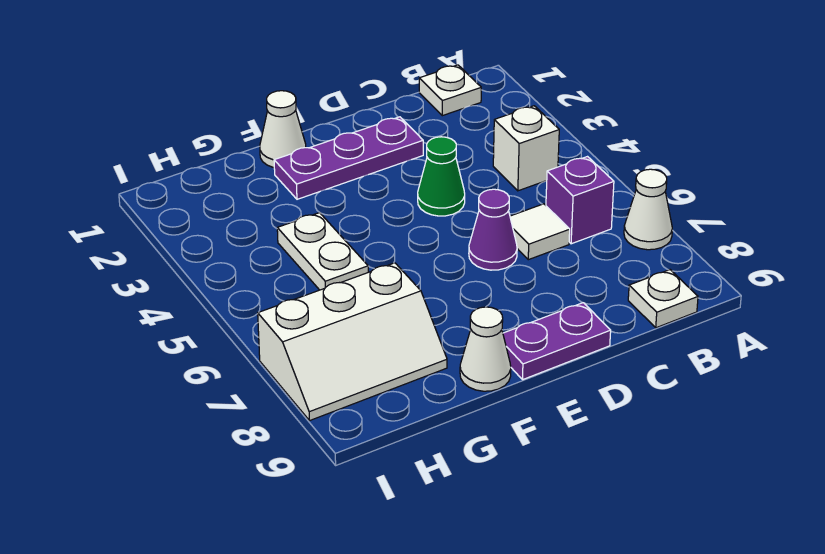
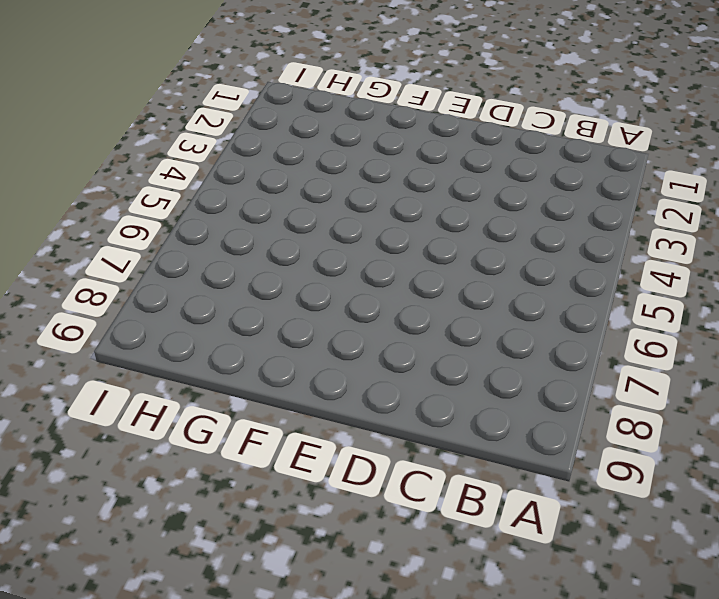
none -> white 1x1 cone [624,169,672,250]
none -> white 1x1 plate [419,65,481,116]
none -> white 1x1 brick [493,106,559,191]

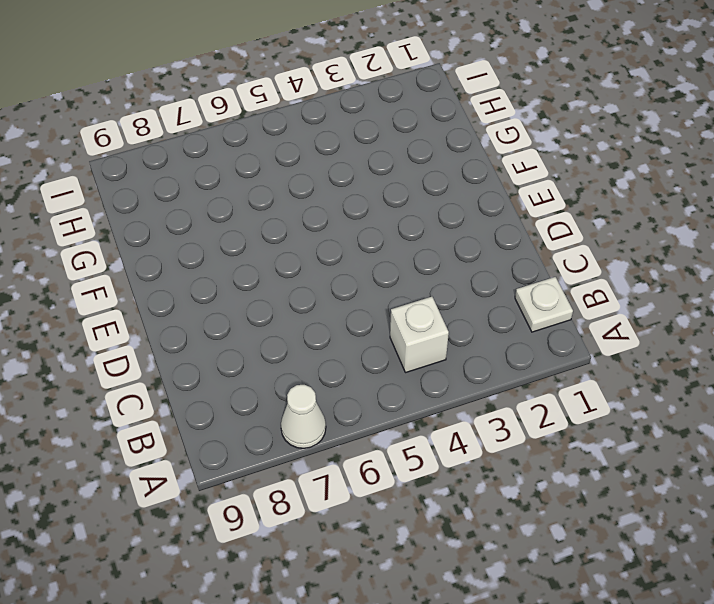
none -> purple 1x1 brick [546,157,614,244]
none -> white 1x1 plate [628,270,698,328]
none -> white 1x1 tile [510,204,570,260]

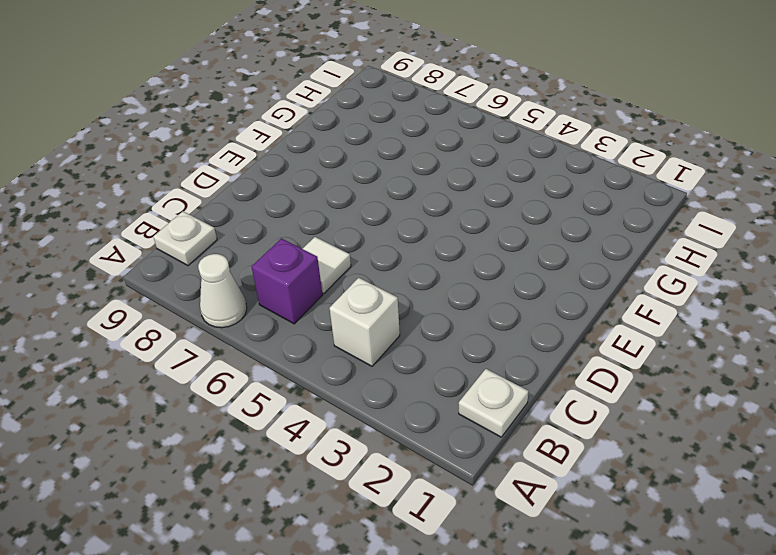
none -> purple 1x3 plate [274,117,423,199]
none -> green 1x1 cone [418,137,465,216]
none -> purple 1x1 cone [469,189,517,270]

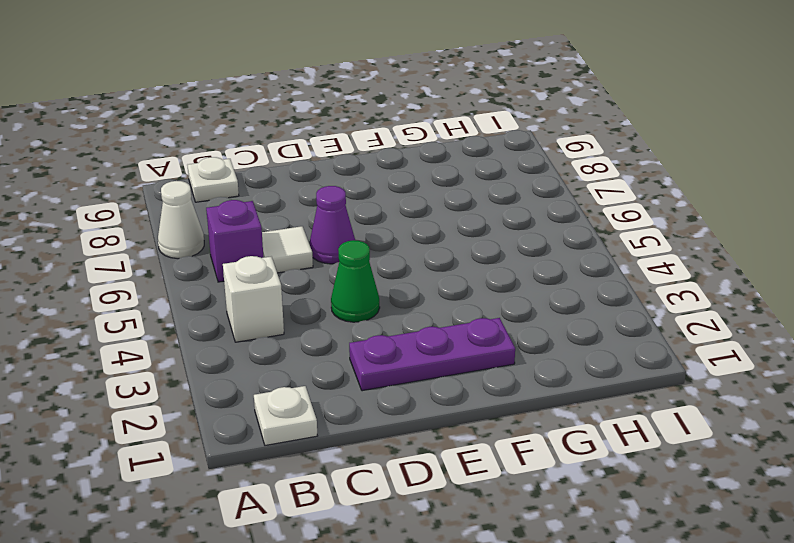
none -> purple 1x2 plate [503,303,611,380]
none -> white 1x1 cone [260,91,306,168]
none -> white 1x1 cone [460,307,511,391]

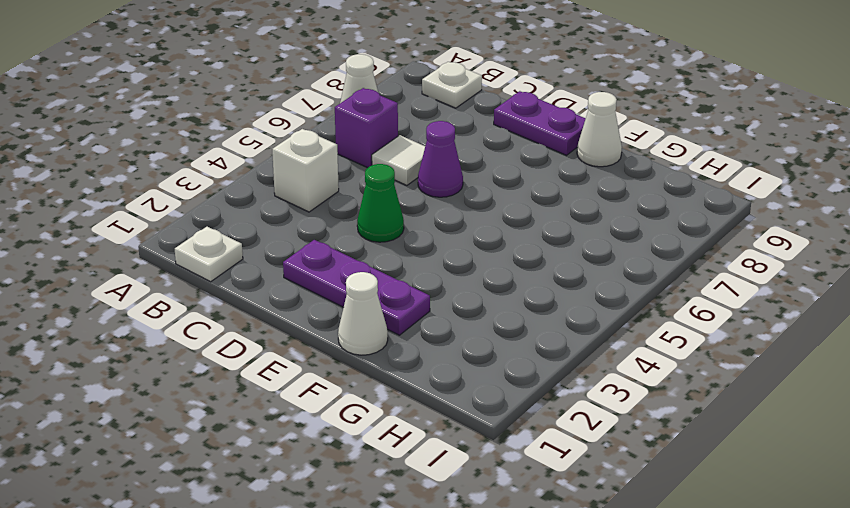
none -> white 1x2 plate [277,213,368,290]
none -> white 2x3 slope [258,263,447,421]

